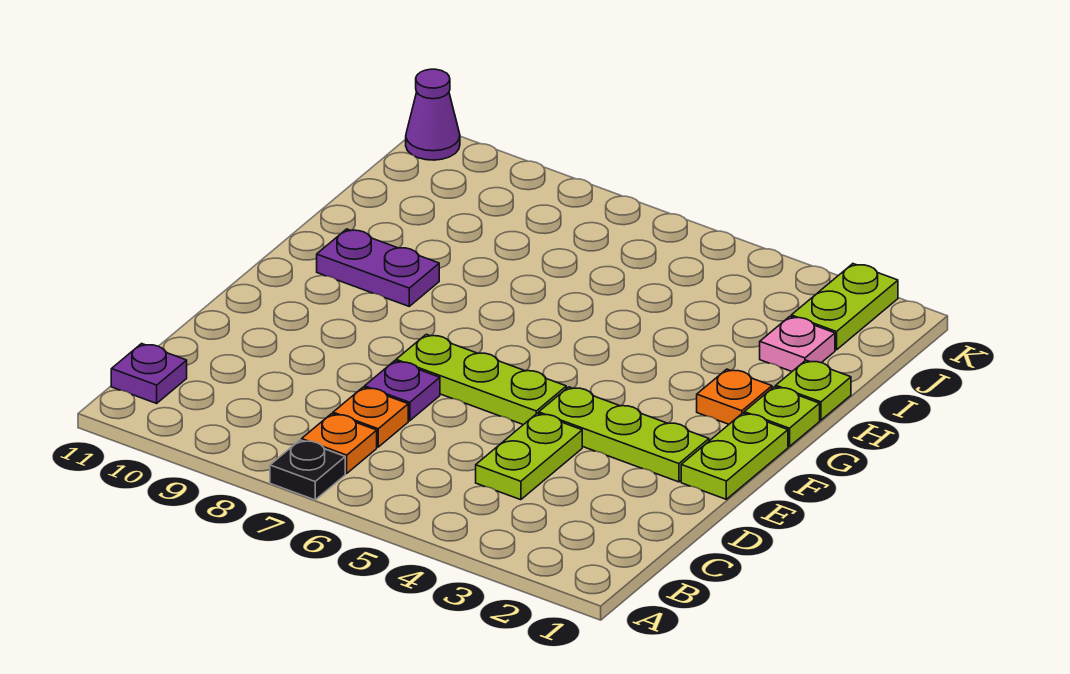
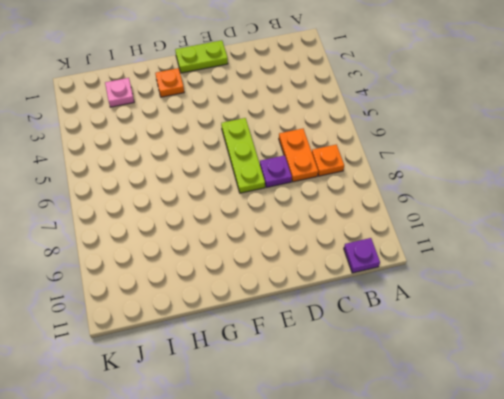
orange 1x2 plate [279,129,318,182] -> orange 1x1 plate [333,387,408,447]
none -> black 1x1 plate [270,440,345,500]
none -> lime 1x2 plate [476,413,582,500]
none -> lime 1x3 plate [539,387,709,482]

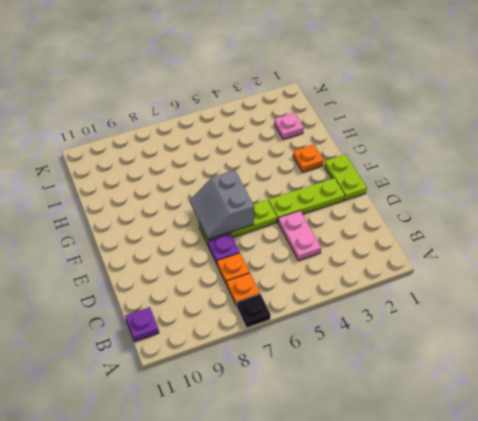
pink 1x2 plate [278,211,321,261] -> lime 1x2 plate [476,413,582,500]
grey 2x2 slope [190,170,254,240] -> none
none -> lime 1x1 plate [744,387,820,447]
none -> purple 1x2 plate [317,229,439,306]
none -> lime 1x1 plate [776,360,851,420]

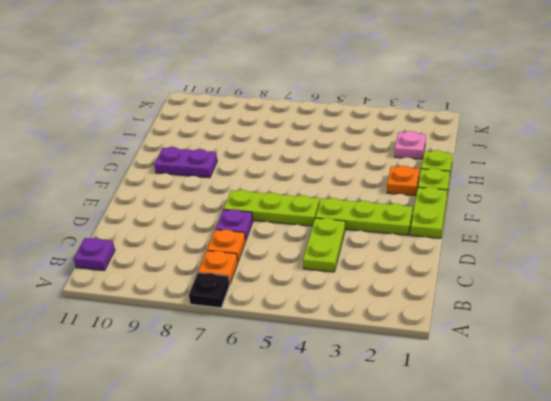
none -> lime 1x2 plate [791,264,898,350]
none -> purple 1x1 cone [406,69,460,160]

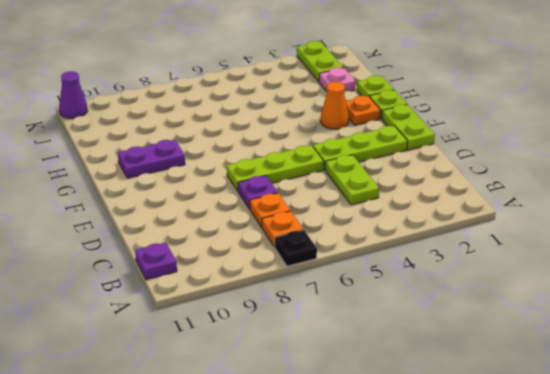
orange 1x1 cone [321,82,349,129] -> none

